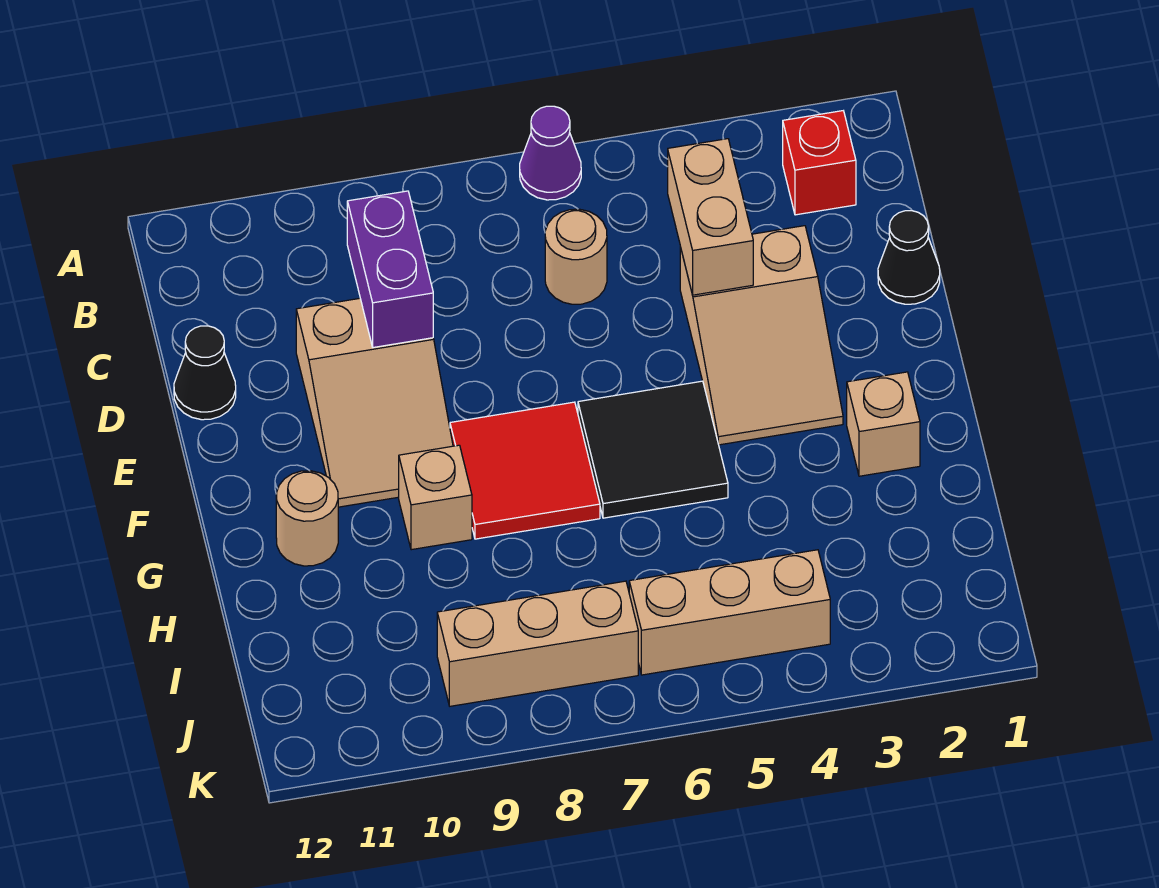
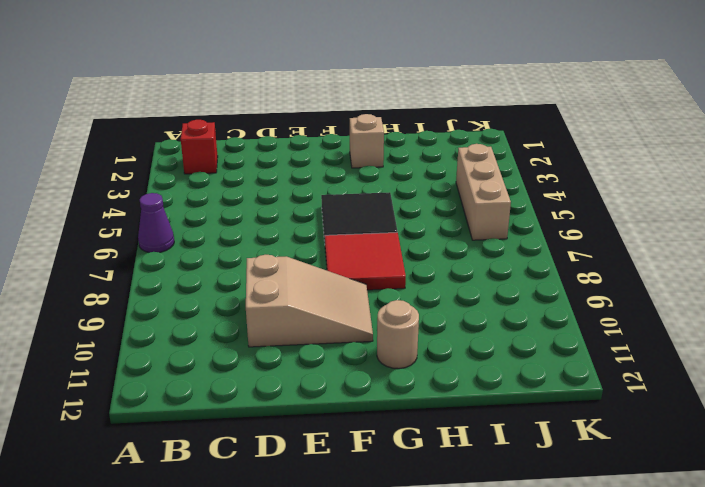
none -> tan 1x1 round brick [545,209,607,304]
none -> black 1x1 cone [878,211,940,304]
none -> tan 2x3 slope [680,226,843,445]

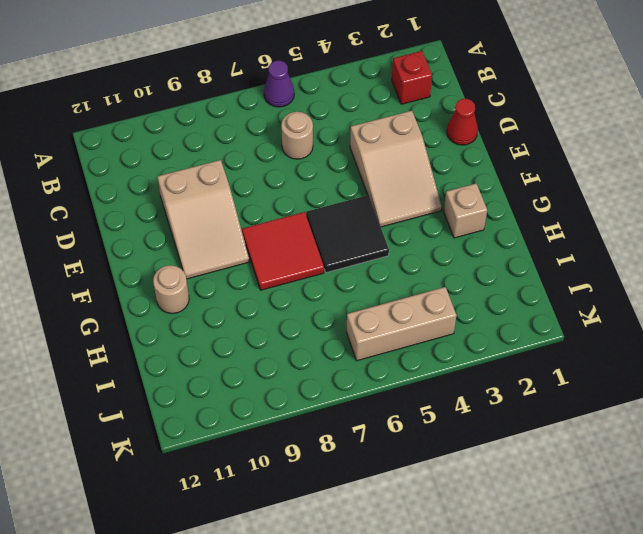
red 1x1 cone [447,99,478,145] -> black 1x1 cone [878,211,940,304]
none -> black 1x1 cone [174,326,236,420]
none -> tan 1x1 brick [399,445,472,550]
none -> tan 1x3 brick [437,581,638,706]

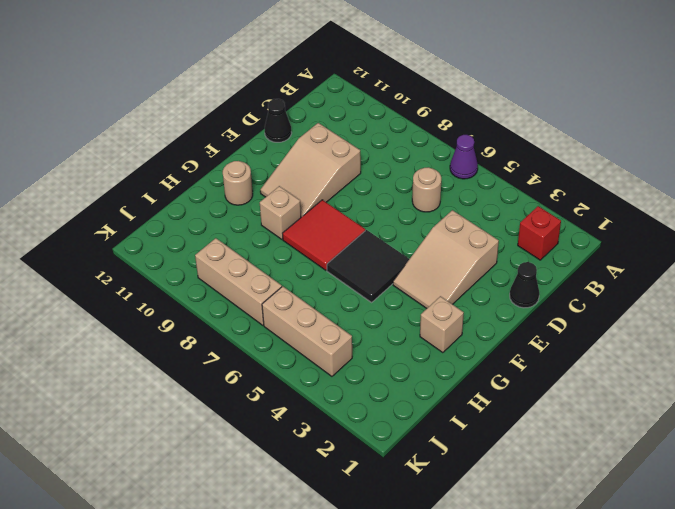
none -> tan 1x2 brick [668,139,753,295]
none -> purple 1x2 brick [347,191,433,347]

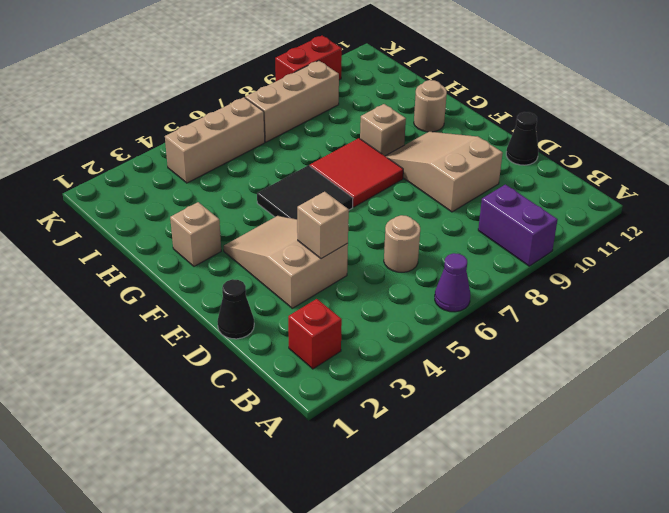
purple 1x2 brick [478,184,558,266] -> purple 1x2 brick moved to [347,191,433,347]
tan 1x1 brick [297,192,349,259] -> tan 1x2 brick [668,139,753,295]
red 1x2 brick [275,36,342,81] -> none

